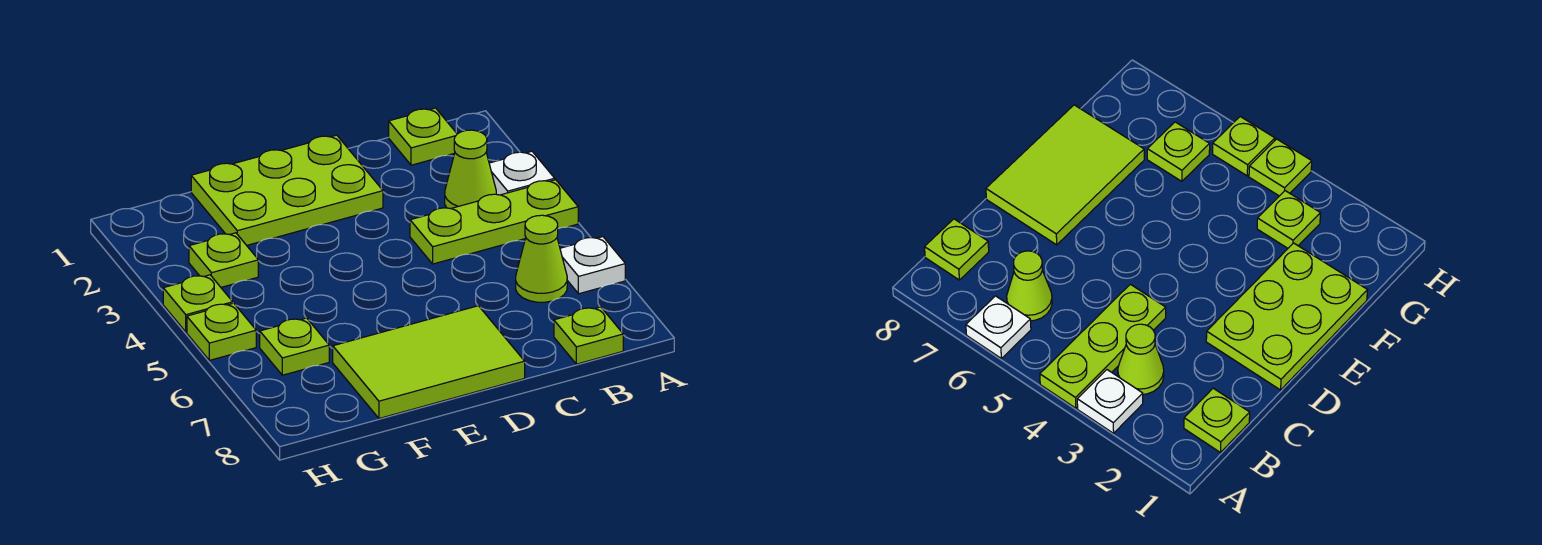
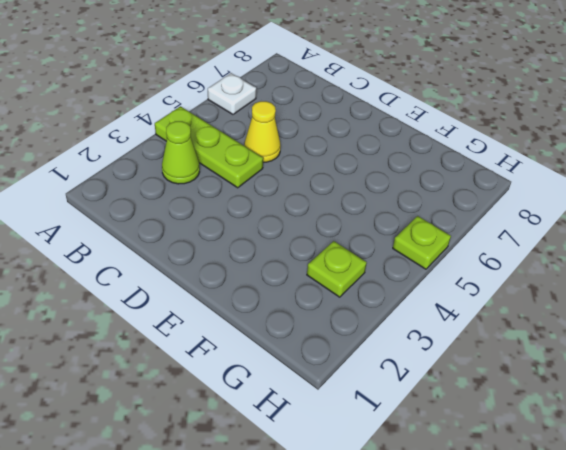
yellow 1x1 cone [244,101,281,162] -> none
none -> white 1x1 plate [489,151,555,195]
none -> lime 1x1 plate [389,108,457,165]
none -> lime 1x1 cone [516,215,567,302]

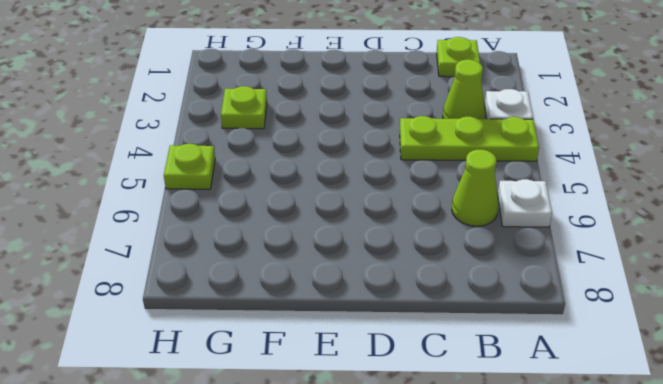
none -> lime 1x1 plate [554,307,623,364]
none -> lime 2x3 plate [191,135,383,245]
none -> lime 2x3 tile [333,306,525,418]

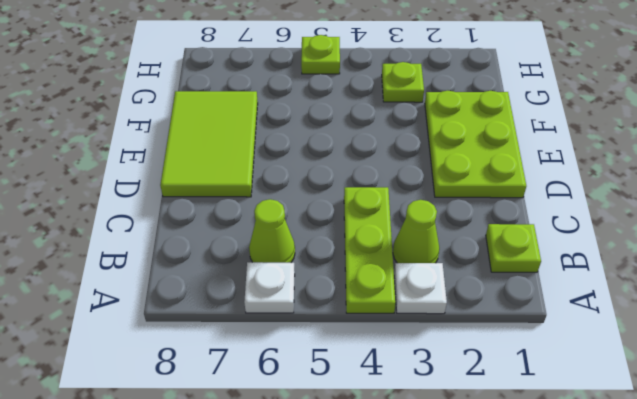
none -> lime 1x1 plate [554,307,623,364]
none -> lime 1x1 plate [260,318,329,375]
none -> lime 1x1 plate [163,275,233,332]

